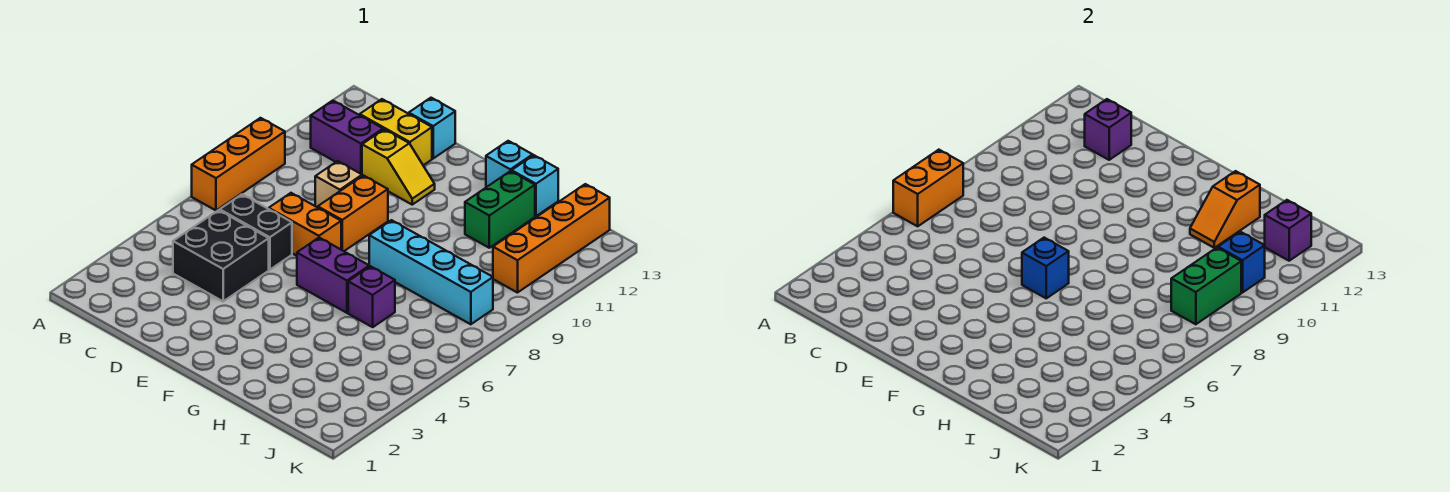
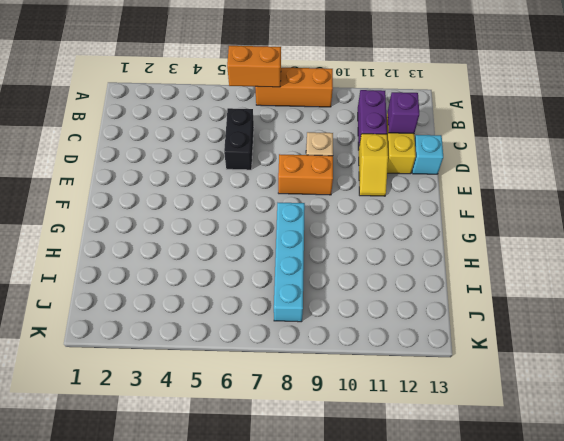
none -> black 2x2 brick [173,210,269,301]
none -> orange 1x2 brick [269,193,341,256]
none -> purple 1x2 brick [297,238,369,313]

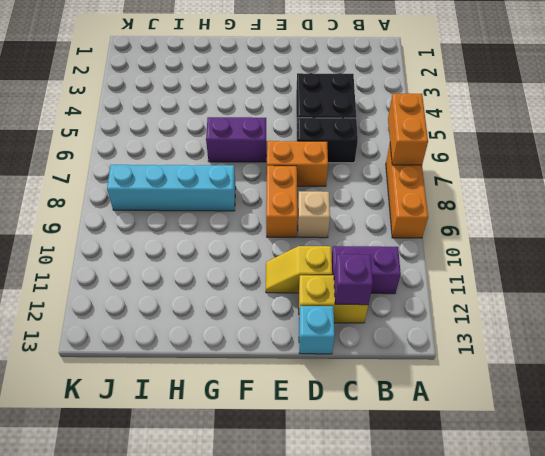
none -> cyan 1x1 brick [486,141,533,187]
none -> purple 1x1 brick [348,266,395,327]
none -> green 1x2 brick [465,171,535,248]

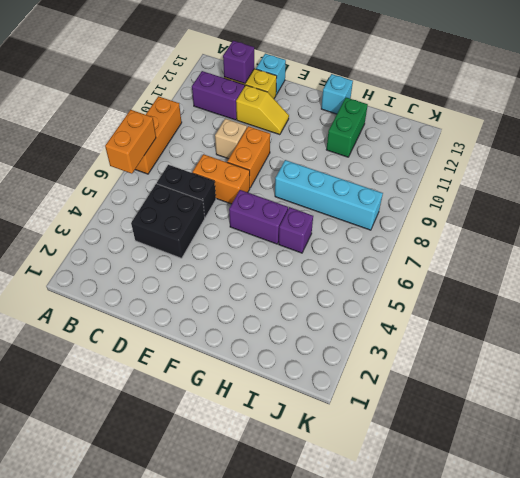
none -> cyan 1x1 brick [512,155,558,216]
none -> orange 1x4 brick [493,184,610,293]
none -> blue 1x1 brick [1022,238,1069,298]

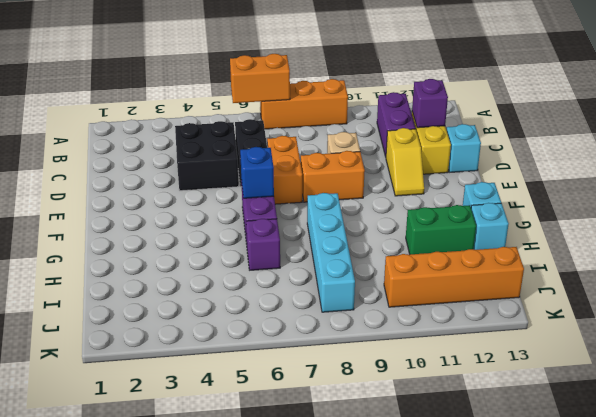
none -> orange 1x2 slope [1190,171,1260,248]
none -> green 1x2 brick [1171,248,1241,324]
none -> blue 1x1 brick [1218,232,1265,293]

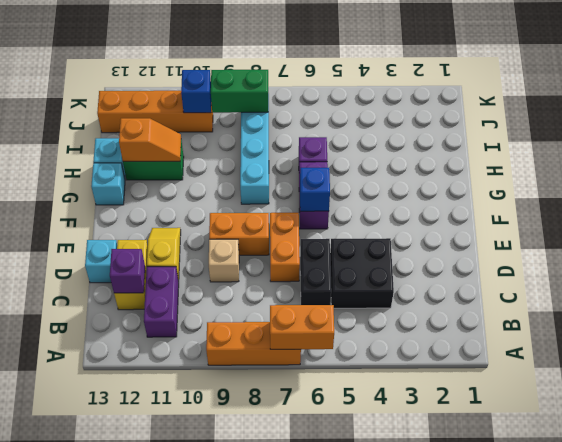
none -> purple 1x1 brick [1265,200,1311,261]

